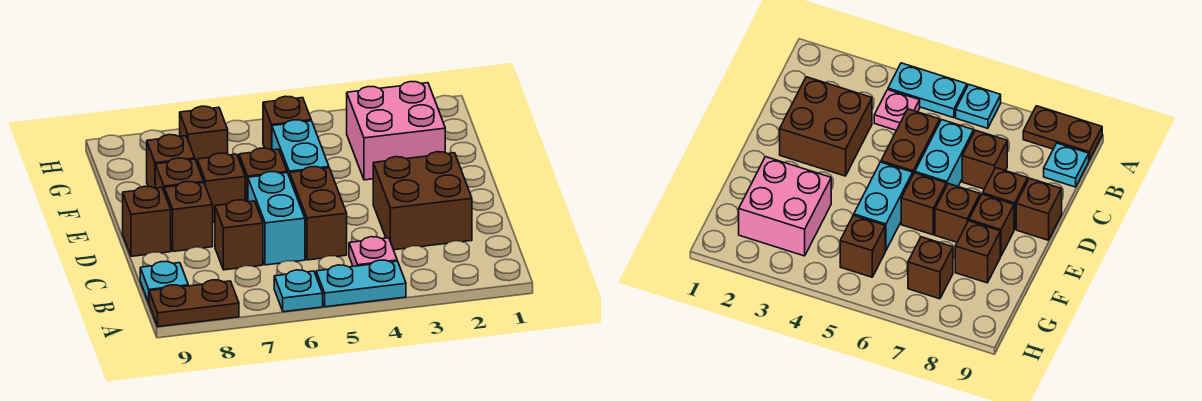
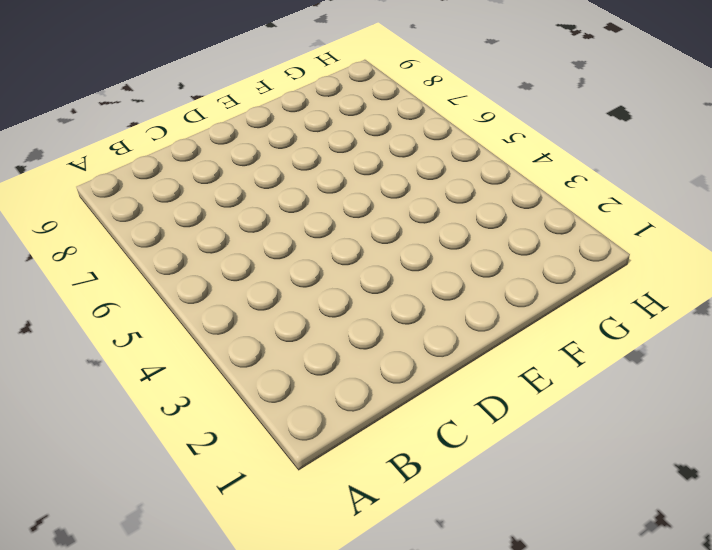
none -> cyan 1x2 plate [316,260,406,307]
none -> cyan 1x1 plate [274,270,323,312]
none -> brown 1x2 plate [149,280,239,327]

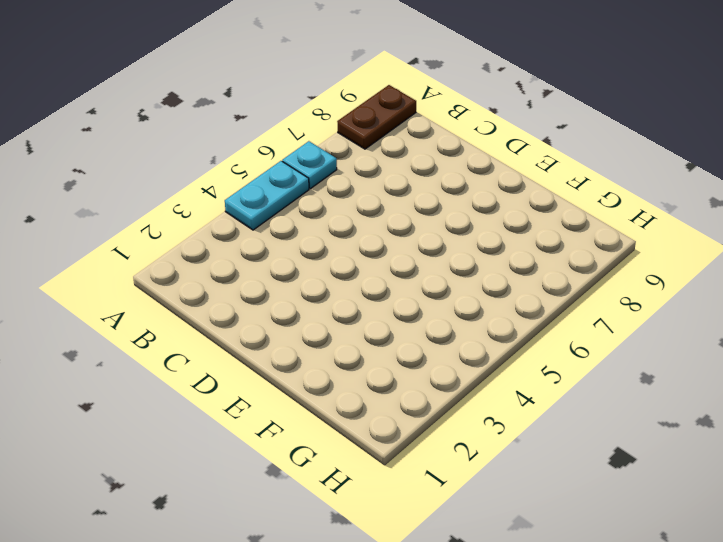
none -> pink 1x1 plate [349,237,397,266]
none -> cyan 1x1 plate [140,262,188,303]
none -> brown 2x2 brick [373,152,472,250]

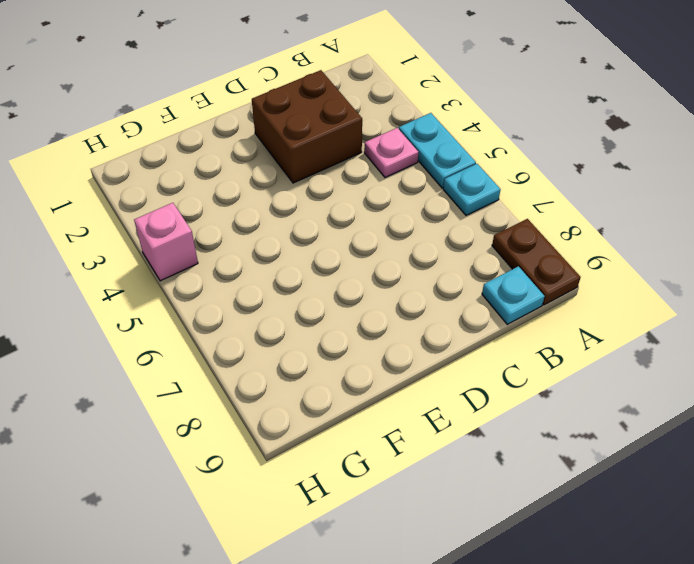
pink 1x1 brick [134,203,198,281] -> none
none -> brown 1x2 brick [290,167,347,260]
none -> cyan 1x2 brick [248,172,305,265]
none -> brown 1x1 brick [215,200,263,270]

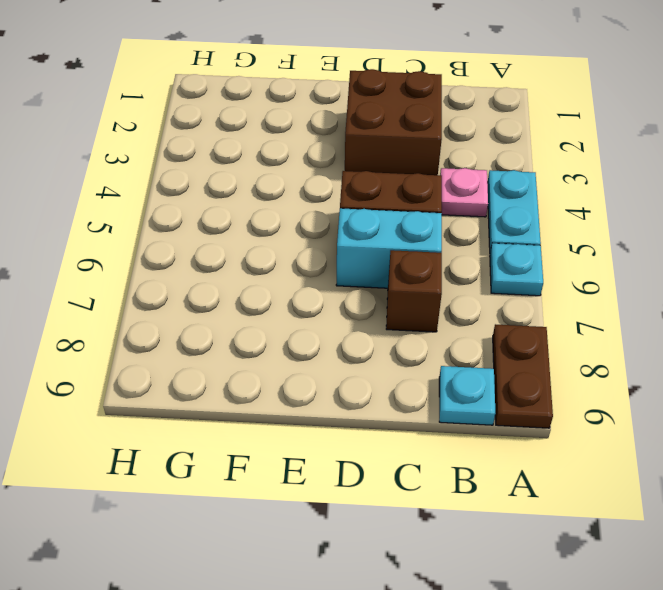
none -> brown 1x1 brick [164,182,213,251]
none -> brown 1x1 brick [123,186,171,256]
none -> cyan 1x2 brick [272,120,329,177]

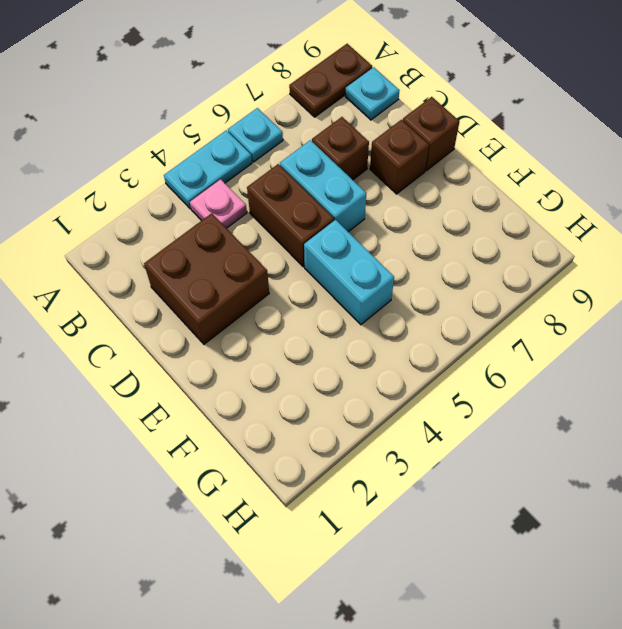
none -> brown 1x1 brick [239,148,287,202]
none -> brown 1x1 brick [197,153,245,222]
none -> brown 1x1 brick [155,158,204,191]

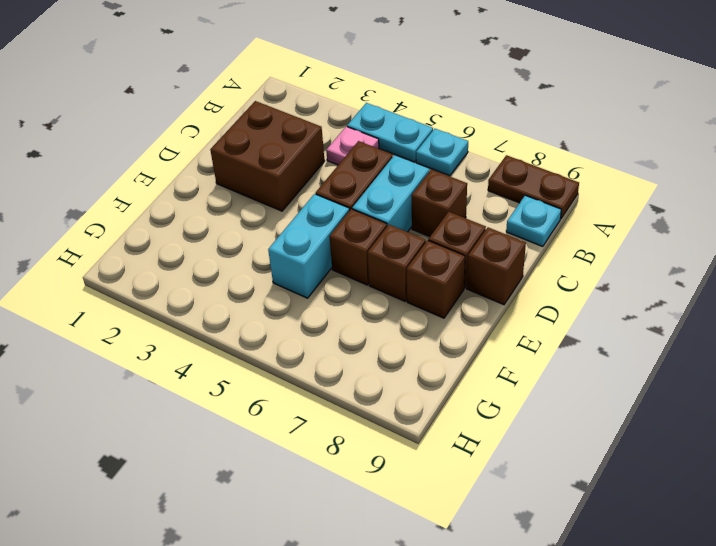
none -> pink 2x2 brick [347,82,445,180]
none -> brown 1x1 brick [147,135,195,188]
none -> brown 1x1 brick [263,96,311,150]

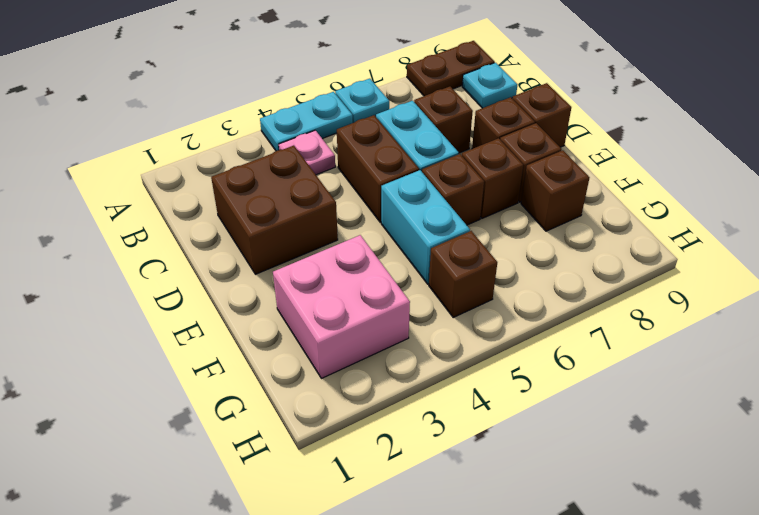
none -> brown 1x1 brick [180,106,228,162]

